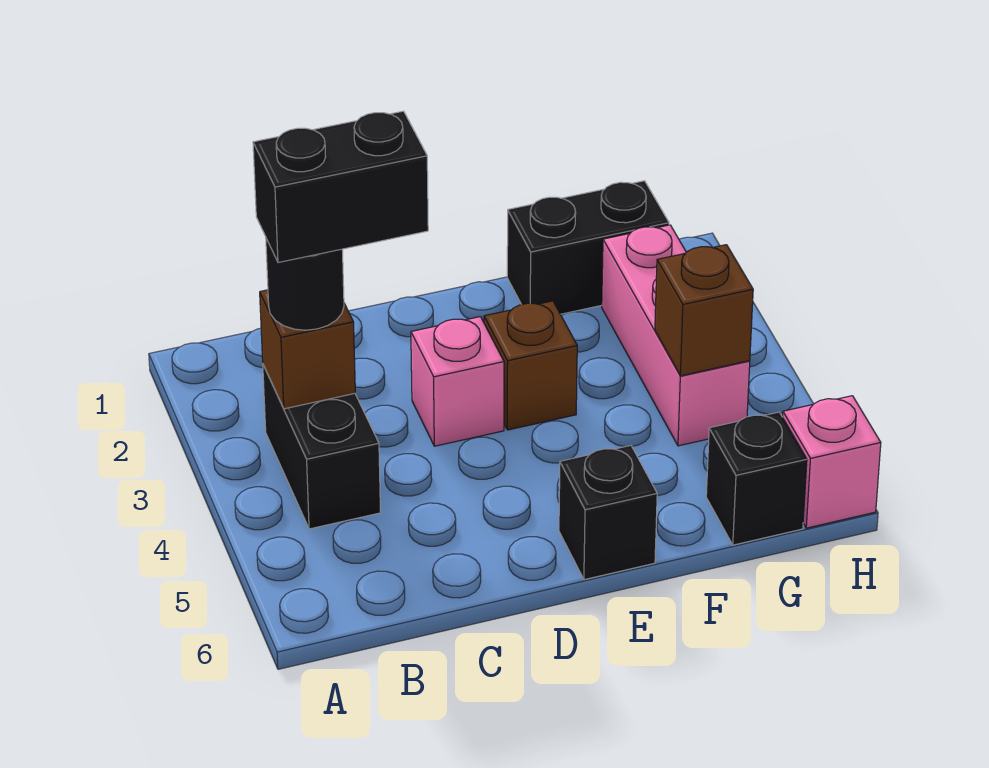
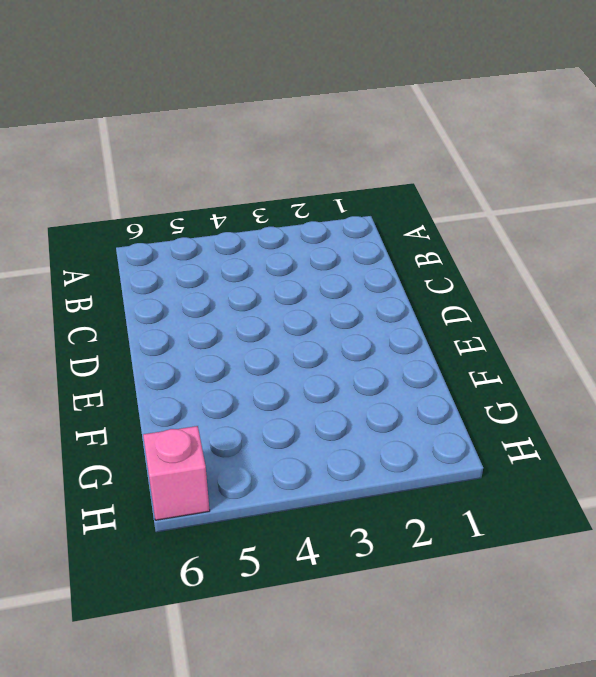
none -> black 1x2 brick [263,365,381,529]
none -> pink 1x1 brick [411,317,504,446]
none -> brown 1x1 brick [484,301,577,430]

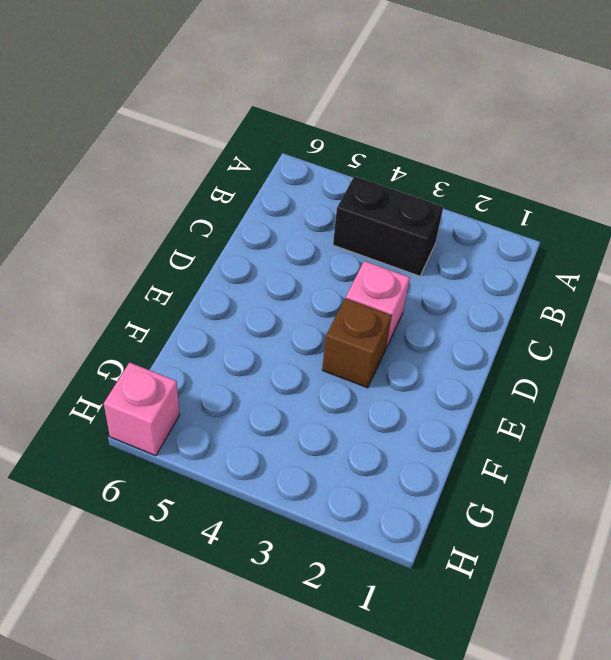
none -> black 1x1 brick [559,445,657,580]
none -> black 1x2 brick [507,181,669,314]
none -> pink 1x3 brick [602,225,750,446]

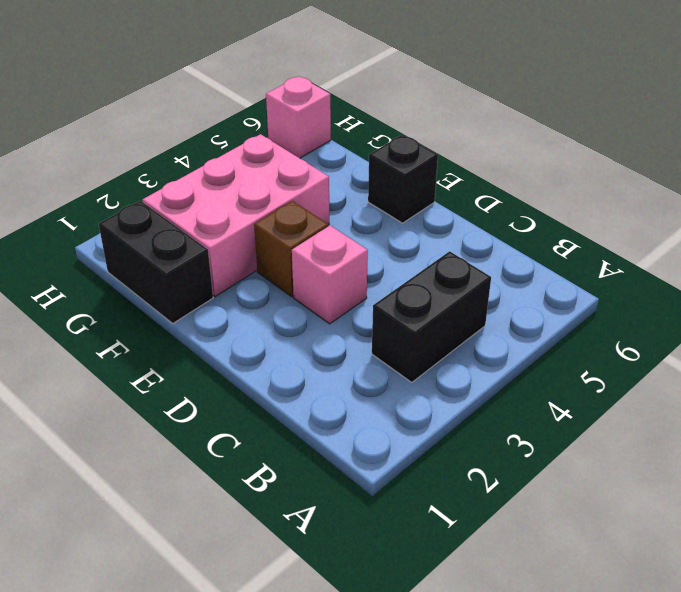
pink 2x3 brick [143,134,329,297] -> pink 1x3 brick [602,225,750,446]
none -> black 1x1 brick [706,412,807,545]
none -> brown 1x1 brick [260,290,355,409]
none -> brown 1x1 brick [655,245,753,376]

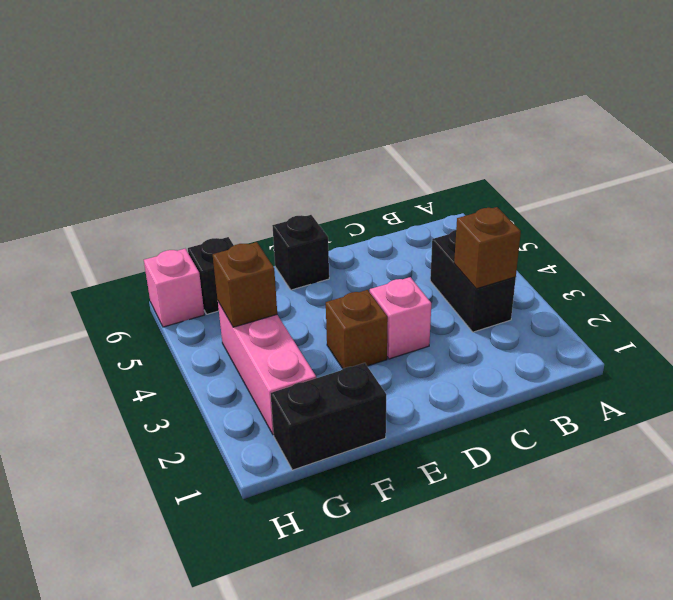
none -> black 1x1 round brick [266,238,344,330]
none -> black 1x2 brick [253,111,428,263]

